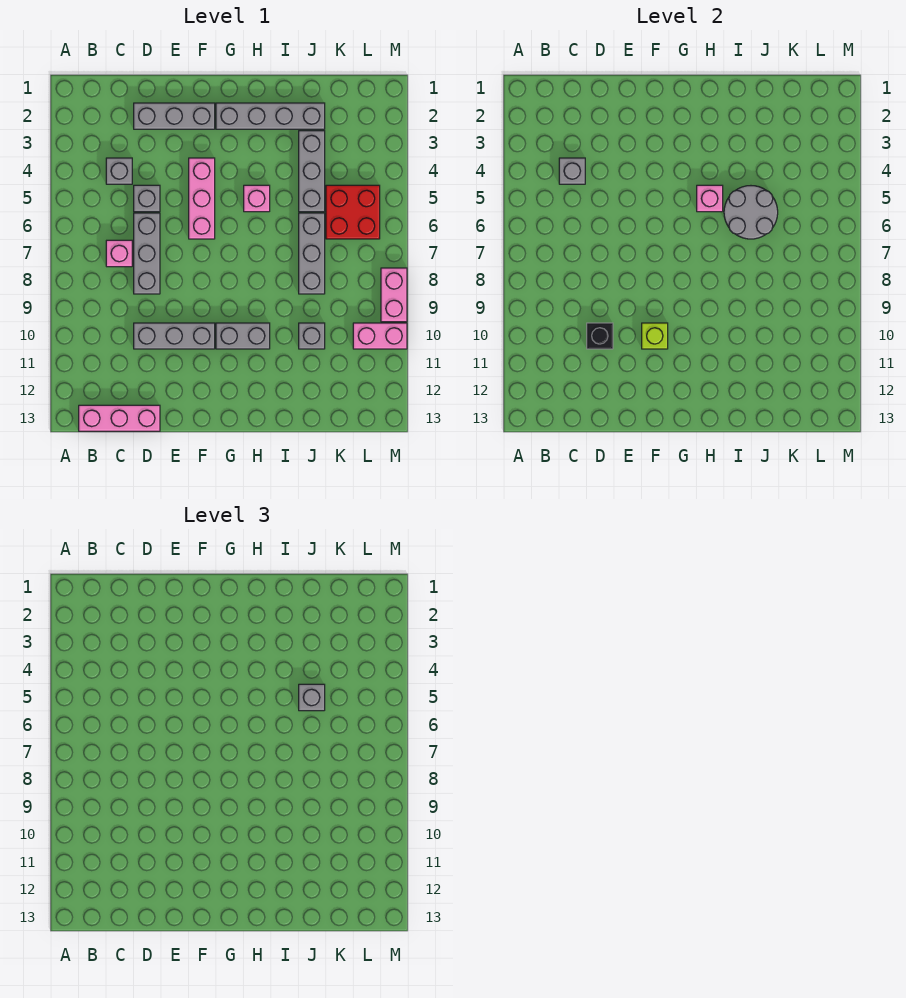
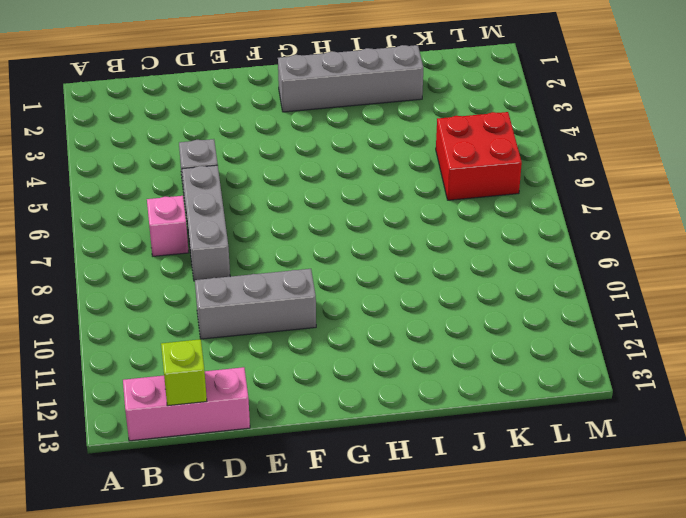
lime 1x1 brick [161,339,207,406] -> lime 1x1 brick moved to [642,323,668,349]
none -> grey 1x1 brick [106,158,132,184]
none -> grey 1x3 brick [134,103,215,129]
none -> pink 1x3 brick [189,158,215,239]

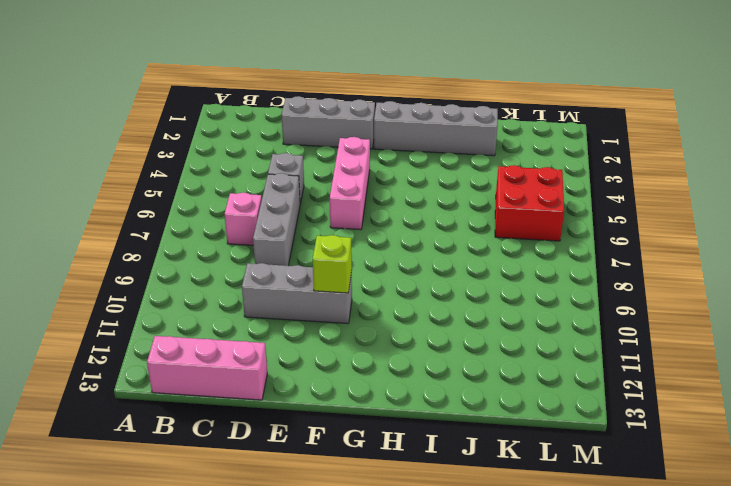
none -> grey 1x1 brick [106,158,132,184]
none -> grey 1x2 brick [216,323,270,349]
none -> pink 1x1 brick [244,185,270,212]

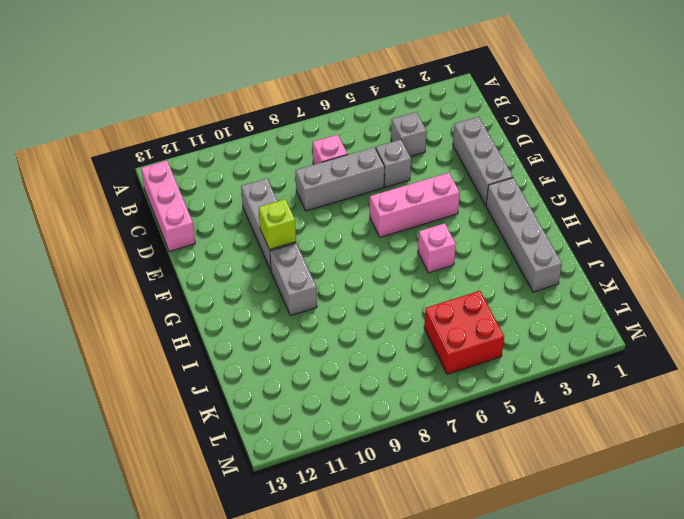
none -> grey 1x3 brick [299,131,325,212]
none -> grey 1x3 brick [299,213,325,294]
none -> grey 1x1 brick [299,323,325,349]

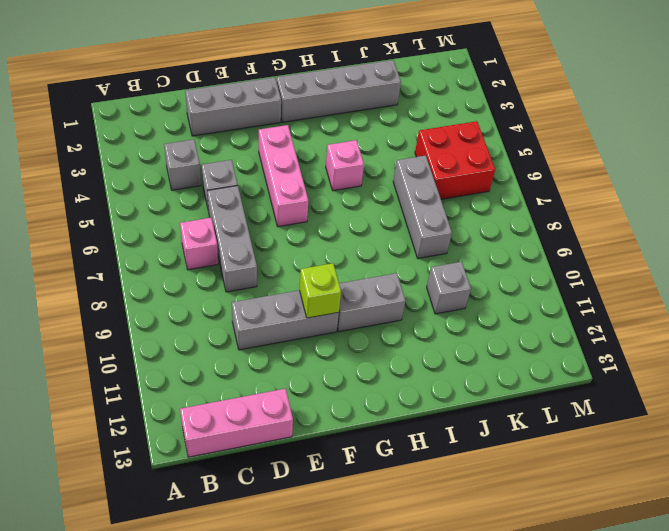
none -> grey 1x3 brick [299,131,325,212]
none -> pink 1x2 brick [353,323,407,349]
none -> pink 1x2 brick [381,268,407,322]

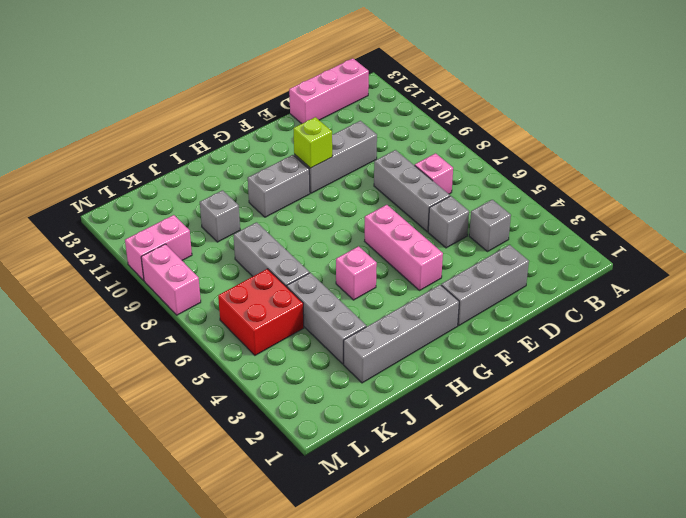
none -> grey 1x1 brick [559,158,585,184]
none -> black 1x1 brick [587,323,613,349]
none -> pink 1x1 brick [697,185,723,212]

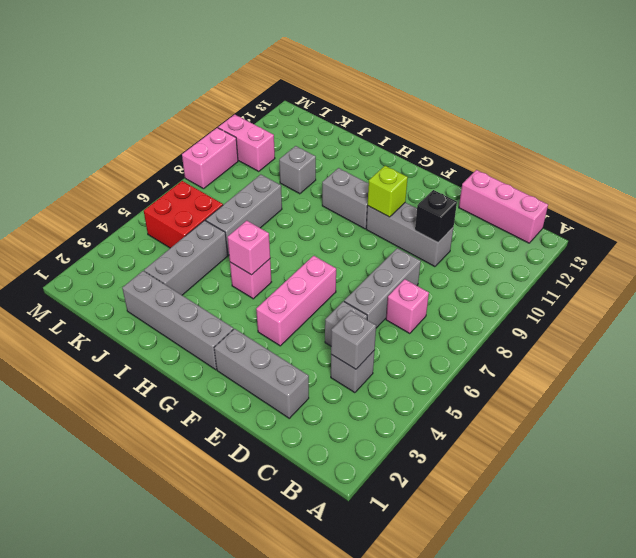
none -> grey 2x2 round brick [724,186,778,239]
none -> grey 1x1 brick [299,684,325,711]

